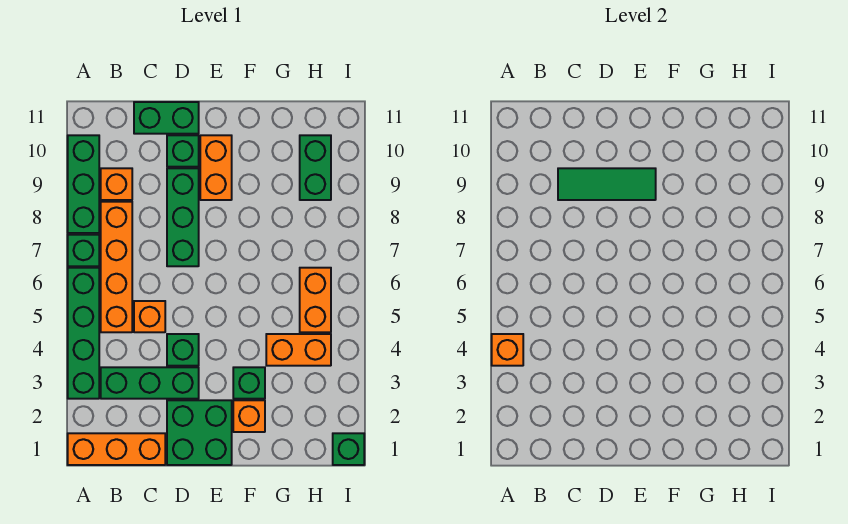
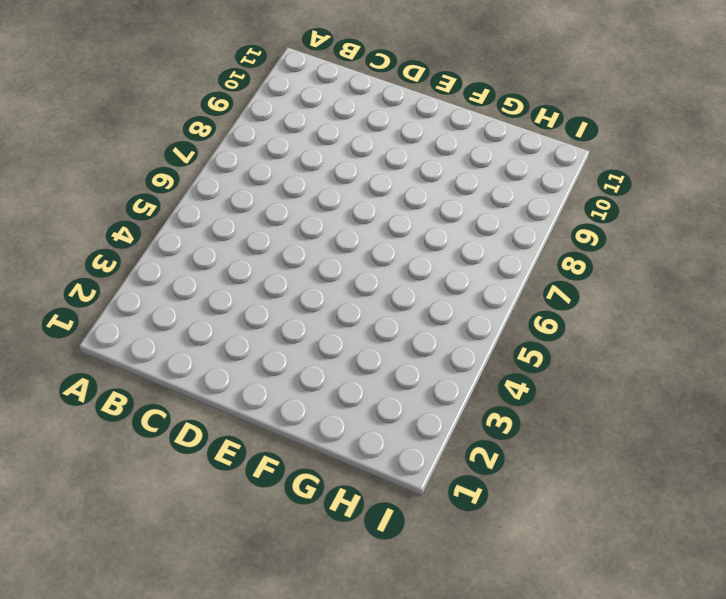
none -> orange 1x3 brick [68,433,165,465]
none -> green 1x4 brick [68,268,99,399]
none -> green 1x1 brick [68,235,99,266]

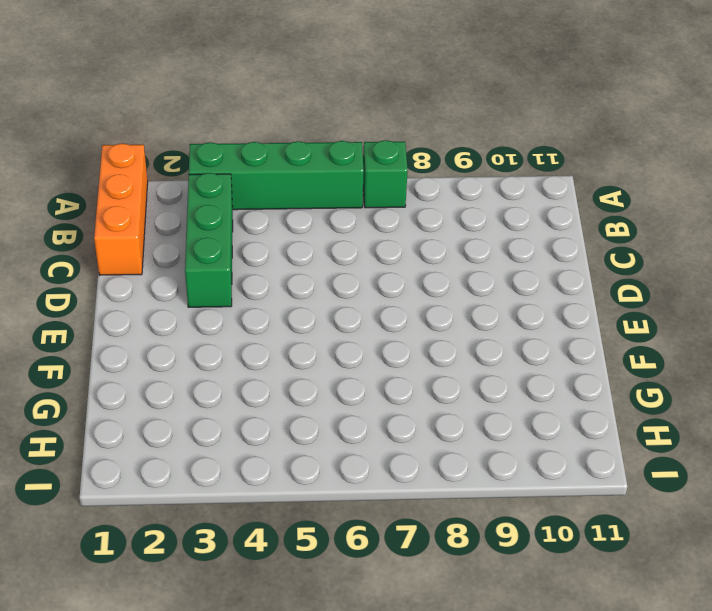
none -> green 1x3 brick [68,135,99,233]
none -> orange 1x4 brick [101,202,132,332]
none -> orange 1x1 brick [101,168,132,200]

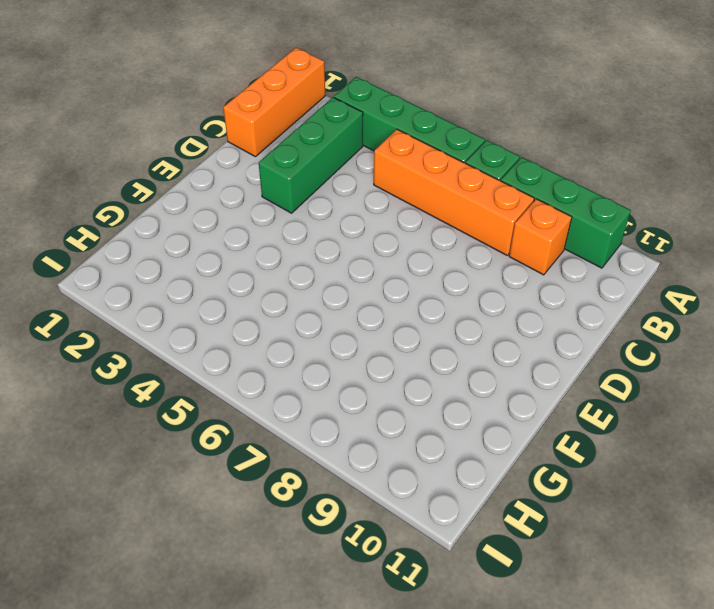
none -> orange 1x1 brick [134,301,165,332]
none -> green 1x2 brick [134,102,199,134]
none -> green 2x2 brick [167,400,232,465]

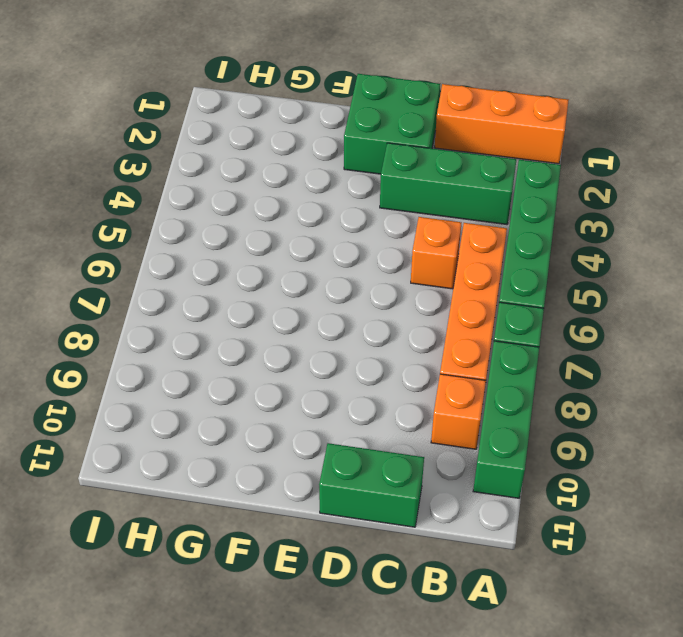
none -> green 1x1 brick [167,334,199,366]
none -> green 1x3 brick [167,168,199,266]
none -> green 1x1 brick [167,135,199,167]

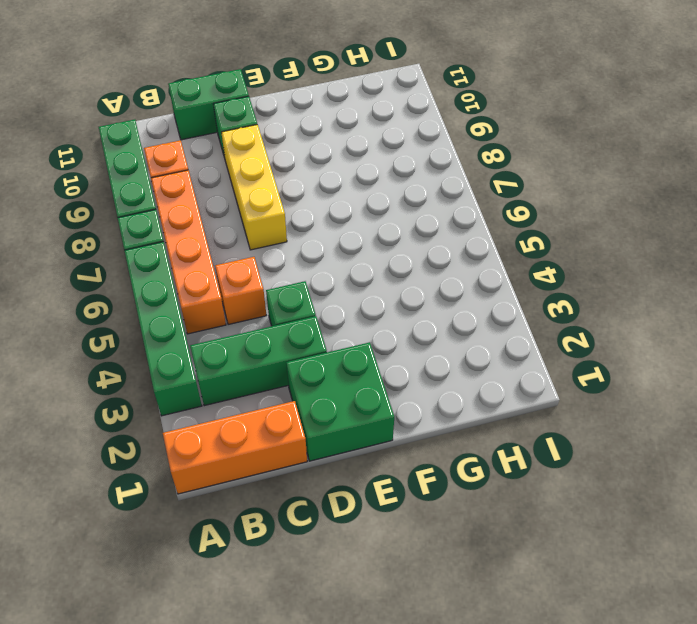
yellow 1x3 brick [221,125,287,250] -> green 1x3 brick [167,168,199,266]
none -> orange 1x2 brick [200,135,232,200]
none -> orange 1x1 brick [233,400,265,432]
none -> green 1x1 brick [233,367,265,399]

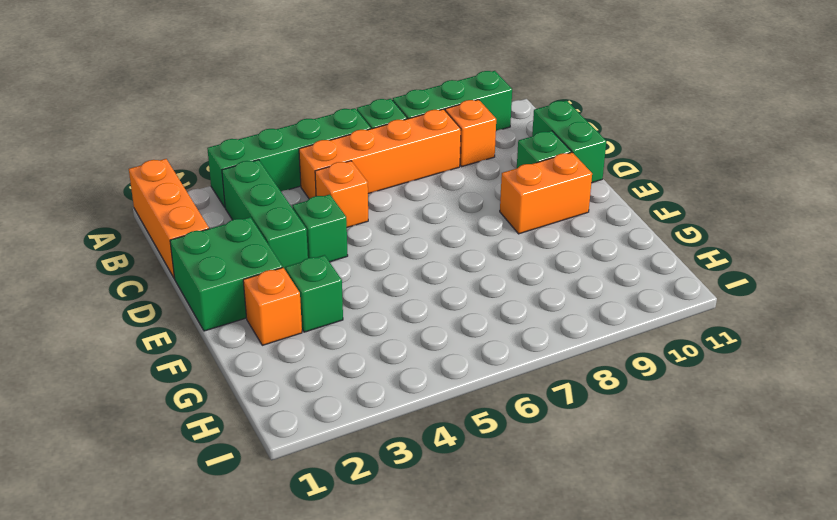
none -> green 1x3 brick [167,168,199,266]
none -> orange 1x2 brick [266,334,331,366]
none -> orange 1x2 brick [300,268,331,332]

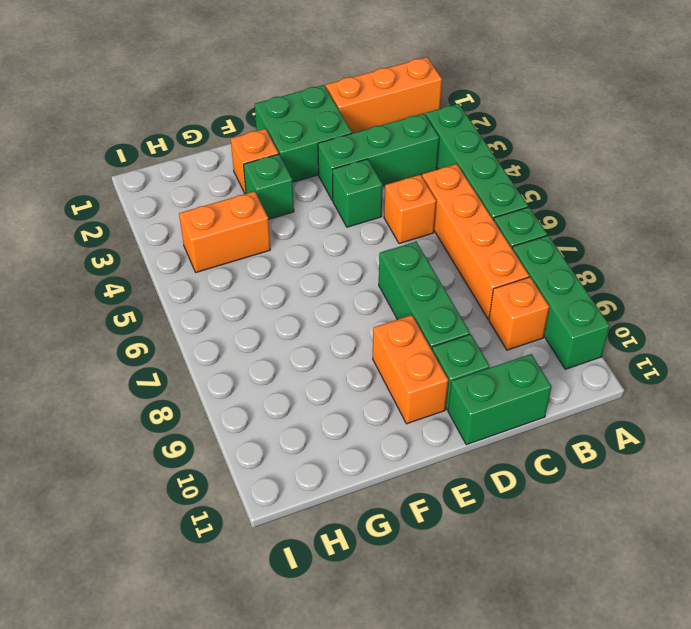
none -> orange 1x2 brick [300,268,331,332]
none -> green 1x2 brick [300,135,331,200]
none -> green 1x1 brick [333,433,364,465]

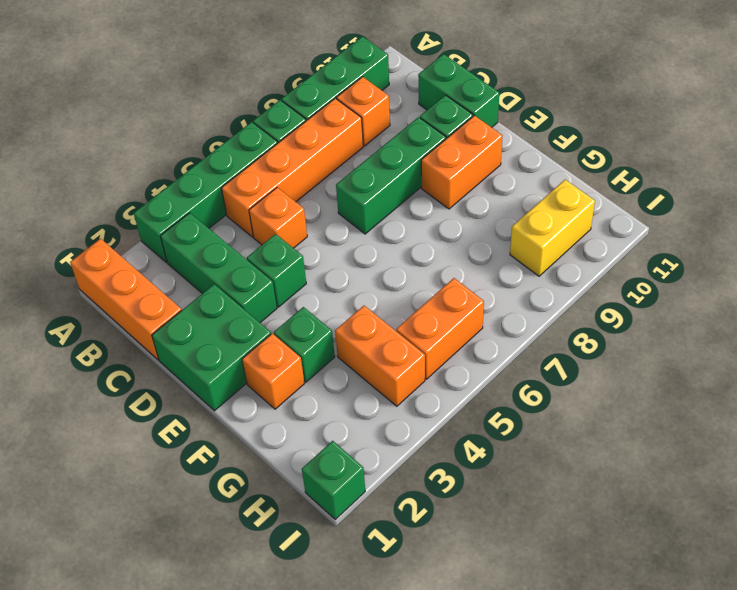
yellow 1x2 brick [510,180,595,276] -> green 1x2 brick [300,135,331,200]
none -> orange 1x1 brick [492,334,523,366]
none -> green 1x3 tile [558,168,656,200]

